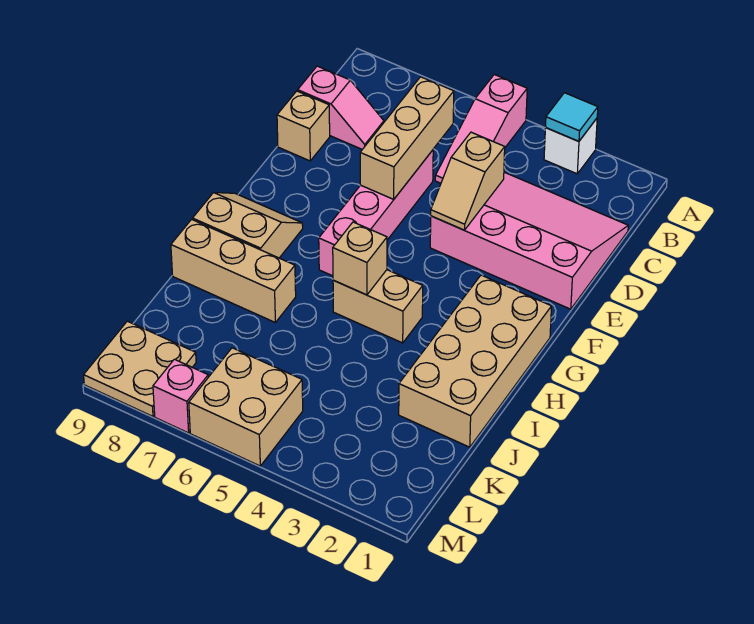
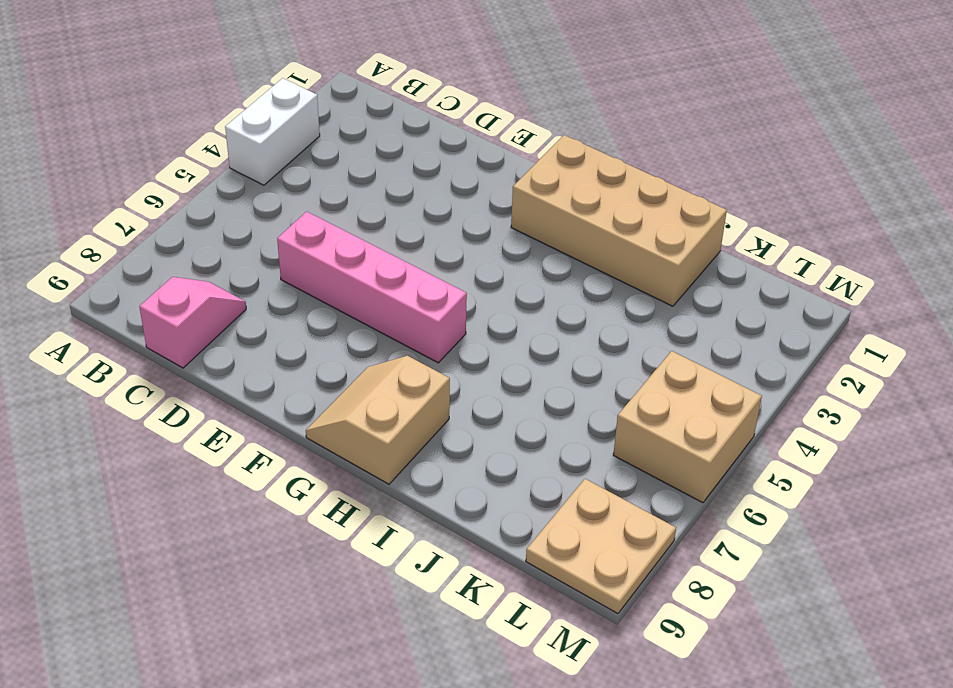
white 1x2 brick [225,78,320,185] -> white 1x1 brick [544,118,597,174]
none -> pink 1x3 slope [435,75,527,183]
none -> pink 3x4 slope [430,172,628,309]
none -> tan 1x1 brick [277,91,330,161]

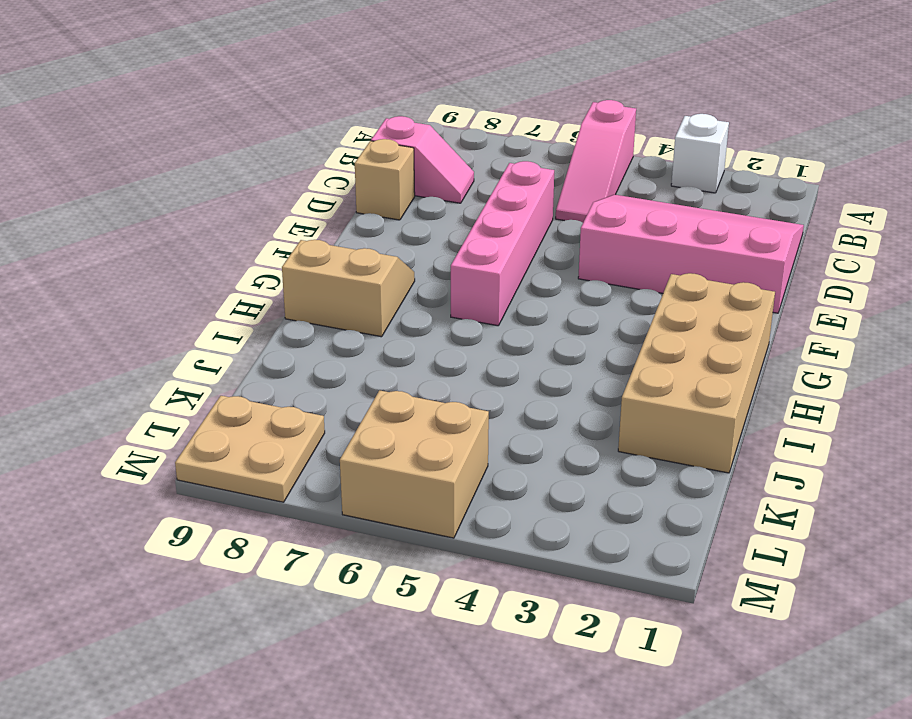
none -> tan 1x2 brick [333,270,423,343]
none -> tan 1x3 brick [171,219,296,322]
none -> pink 1x1 brick [153,359,208,433]

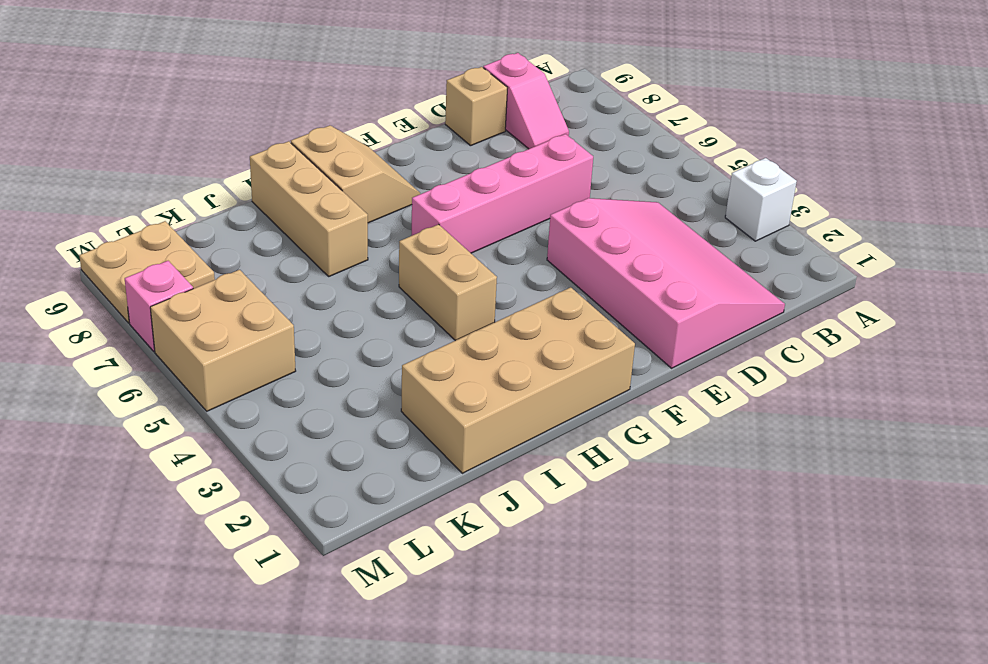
none -> pink 1x3 slope [435,75,527,183]
none -> cyan 1x1 tile [546,93,598,141]
none -> tan 1x3 brick [360,77,454,199]

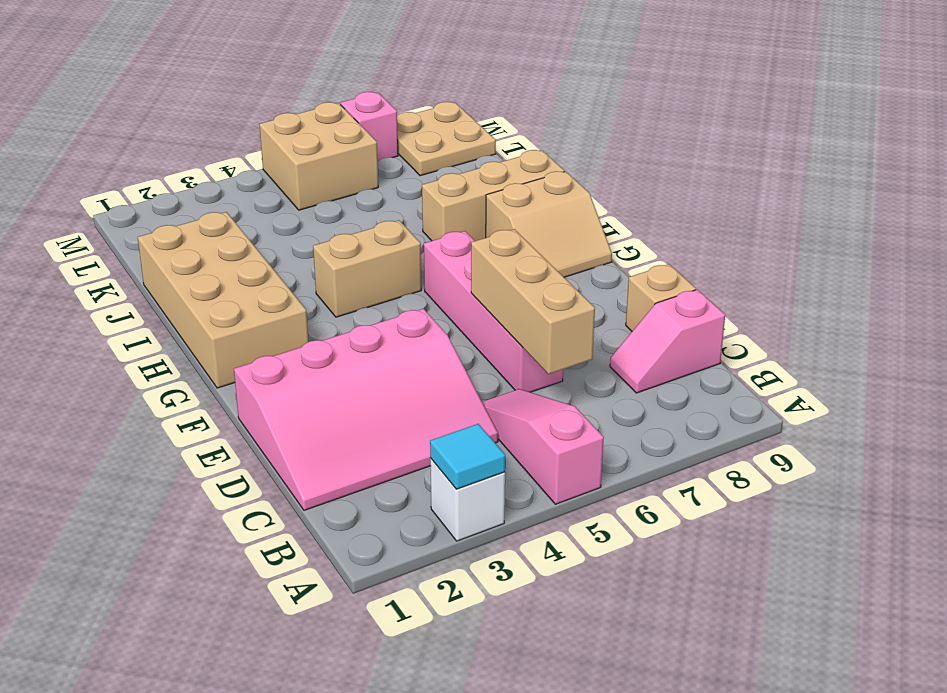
none -> tan 1x2 slope [431,132,505,230]
none -> tan 1x1 brick [333,222,387,295]

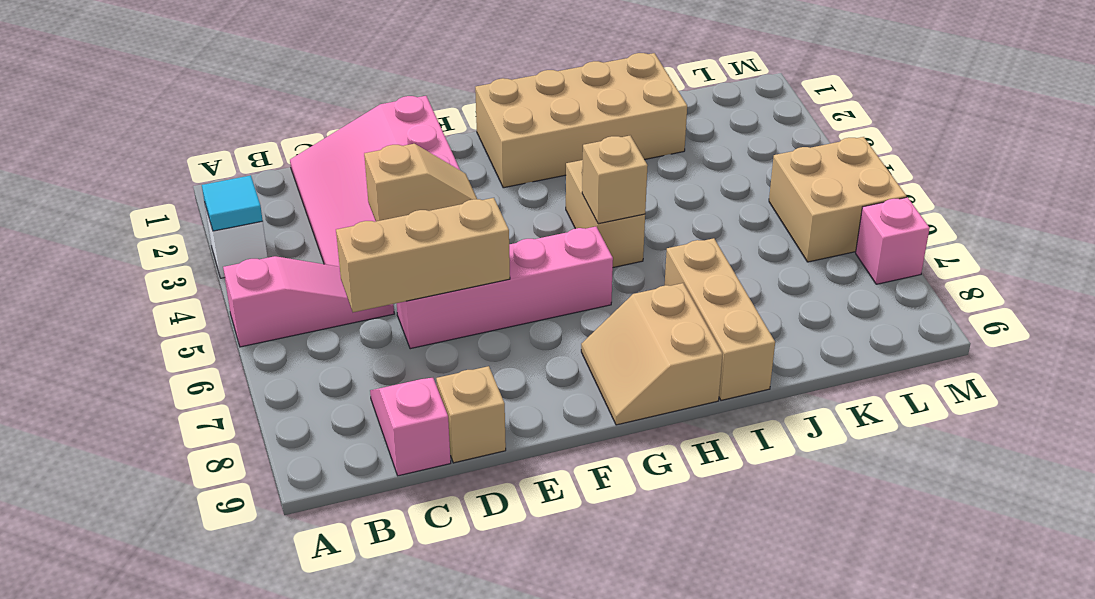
none -> tan 2x2 plate [84,321,196,416]

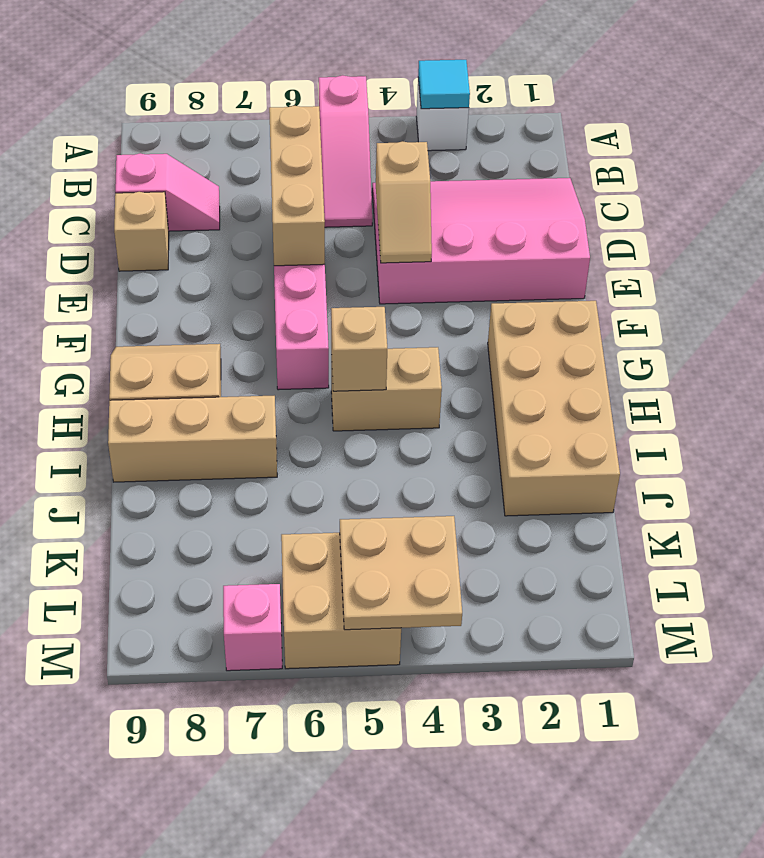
tan 2x2 plate [340,516,462,630] -> tan 2x2 plate moved to [84,321,196,416]

